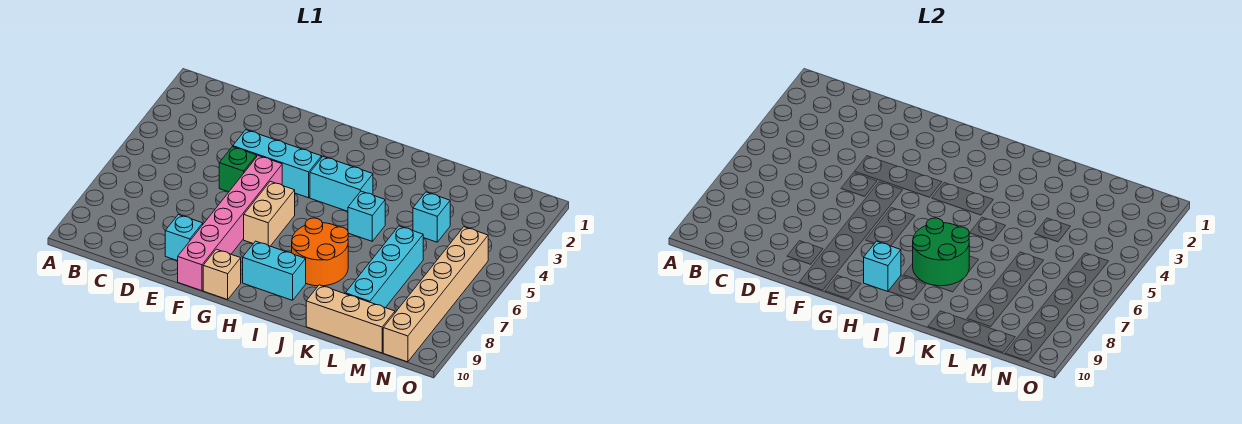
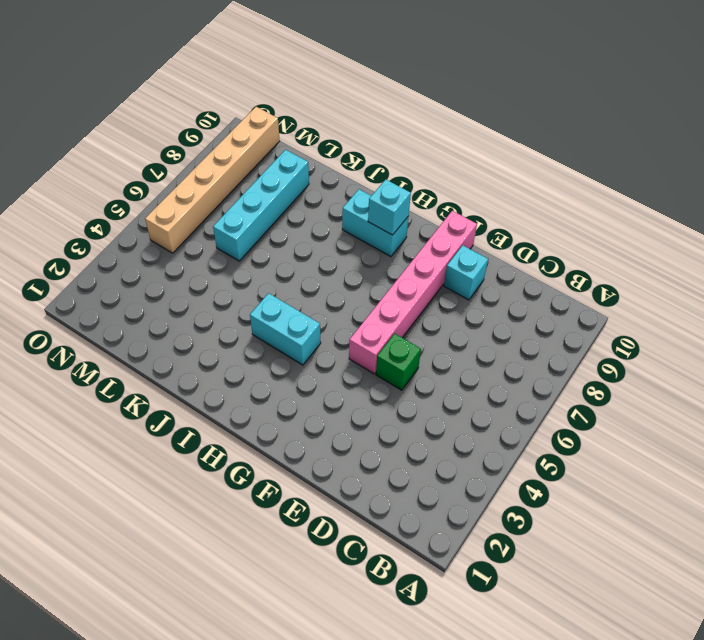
none -> cyan 1x3 brick [233,130,322,198]
none -> tan 1x2 brick [244,181,295,246]
none -> tan 1x1 brick [203,249,241,300]

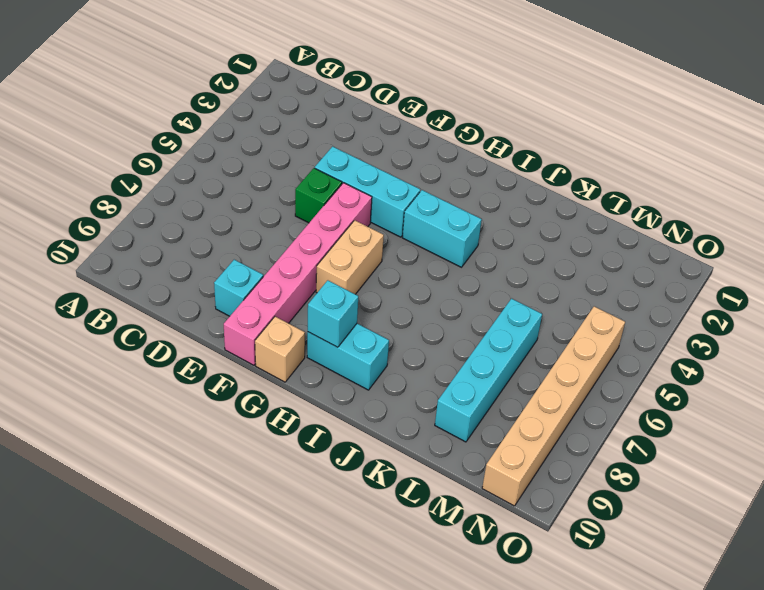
none -> orange 2x2 round brick [292,218,348,286]
none -> cyan 1x1 brick [348,191,385,241]
none -> tan 1x3 brick [306,285,395,353]

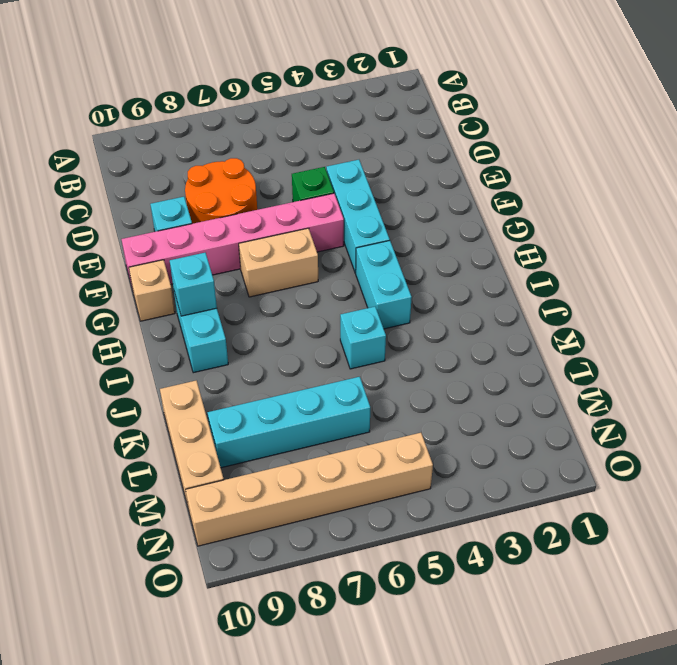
orange 2x2 round brick [185,158,257,224] -> orange 2x2 round brick moved to [292,218,348,286]
none -> cyan 1x1 brick [413,192,450,242]
none -> green 2x2 round brick [913,218,969,286]

